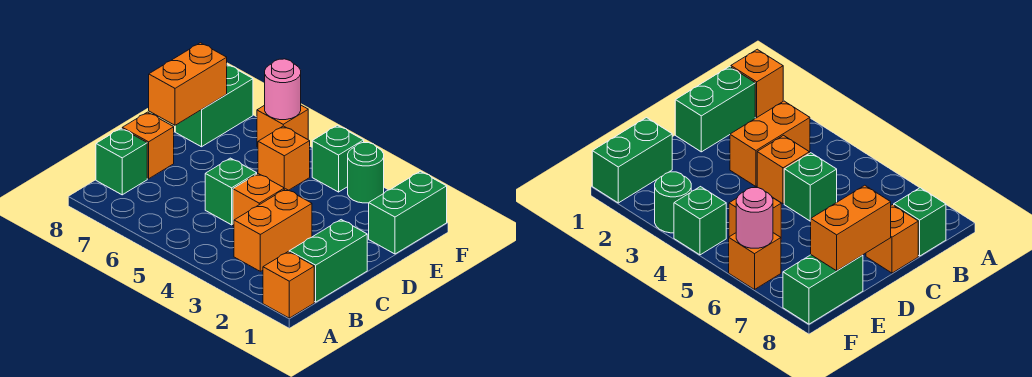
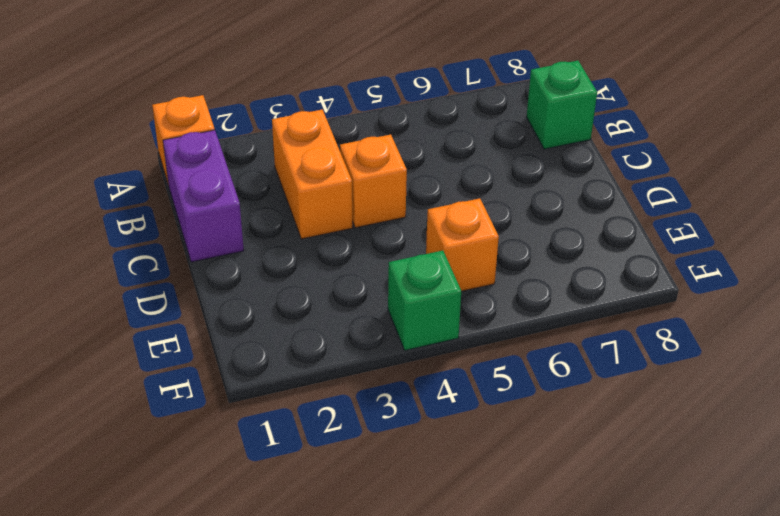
purple 1x2 brick [163,130,244,262] -> green 1x2 brick [289,220,367,302]
none -> green 1x1 brick [205,158,257,225]
none -> orange 1x1 brick [122,112,174,179]
none -> green 1x2 brick [369,171,447,254]

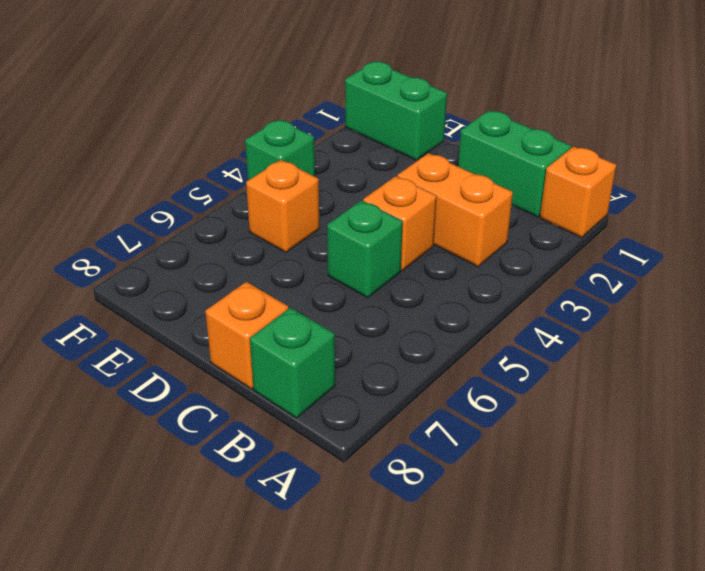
none -> green 1x2 brick [175,64,253,147]
none -> green 1x1 round brick [348,143,384,203]
none -> orange 1x1 brick [257,105,308,147]

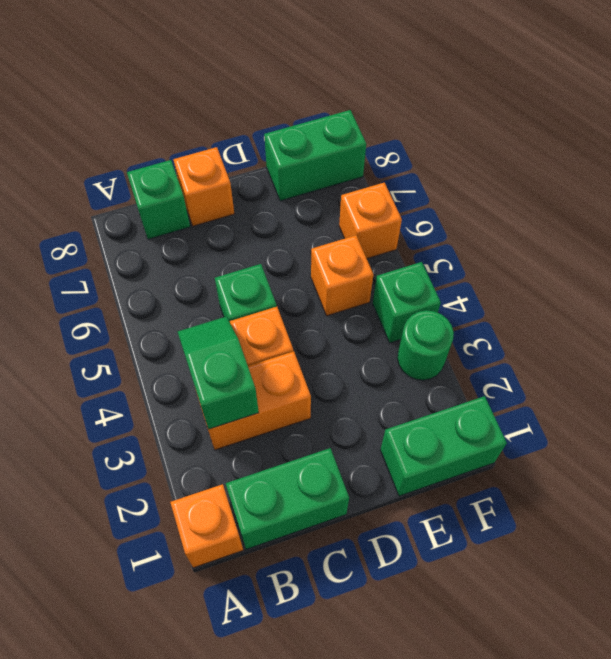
green 1x2 slope [178,317,259,429] -> none
none -> orange 1x2 brick [149,43,227,125]
none -> pink 1x1 round brick [265,59,301,120]

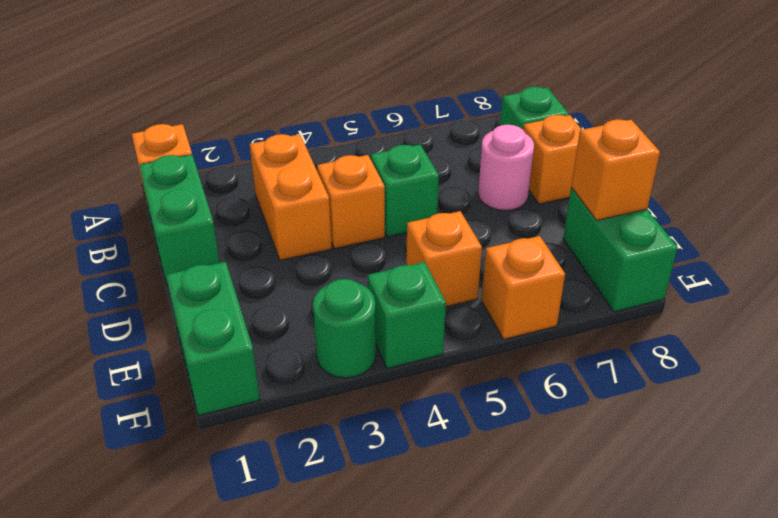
pink 1x1 round brick [478,125,534,210] -> pink 1x1 round brick moved to [265,59,301,120]
orange 1x1 brick [571,119,660,220] -> orange 1x2 brick [149,43,227,125]

